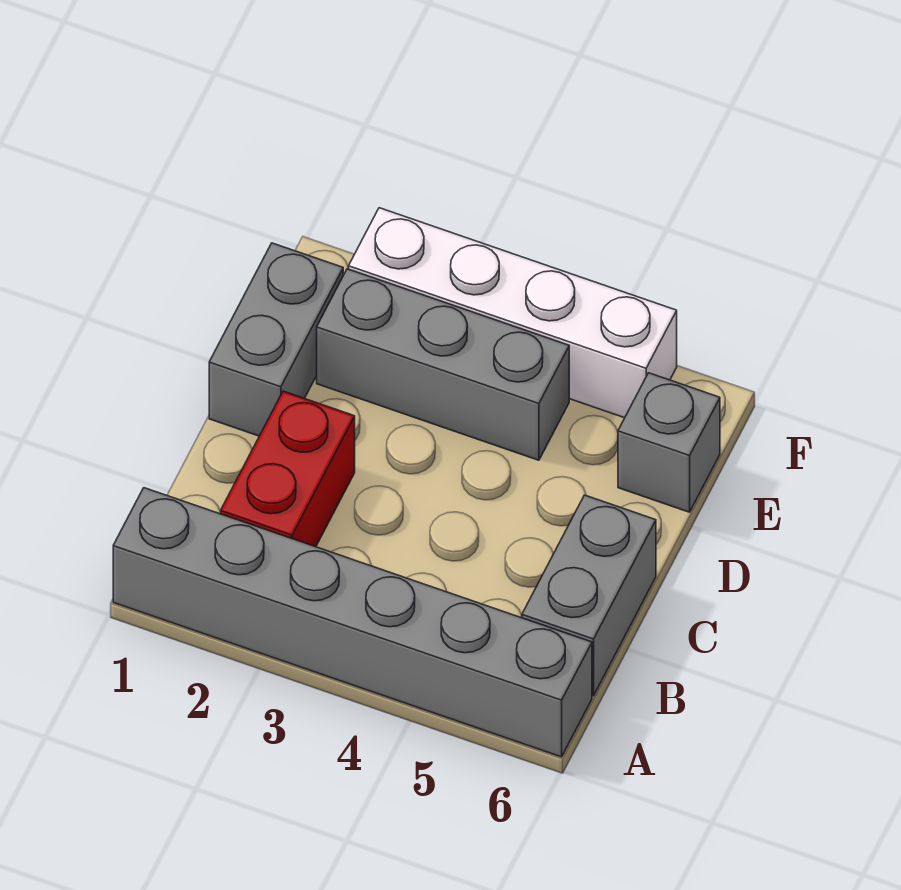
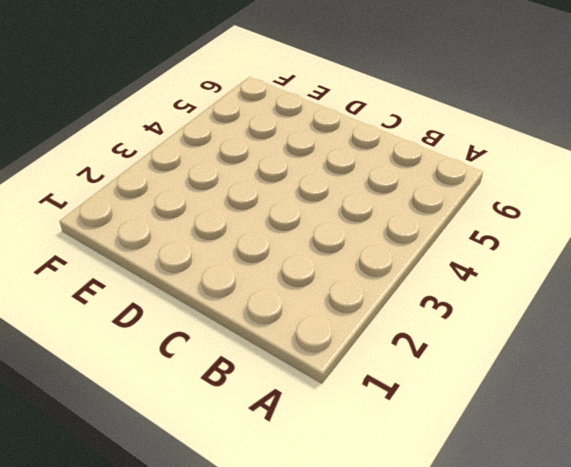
none -> grey 1x6 brick [113,488,592,757]
none -> red 1x2 brick [221,391,355,547]

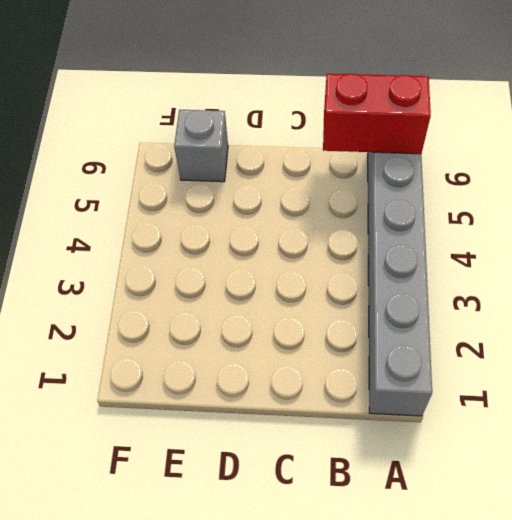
red 1x2 brick [323,74,431,154] -> red 1x2 brick moved to [221,391,355,547]
none -> grey 1x2 brick [522,495,656,696]
none -> grey 1x2 brick [209,243,343,436]

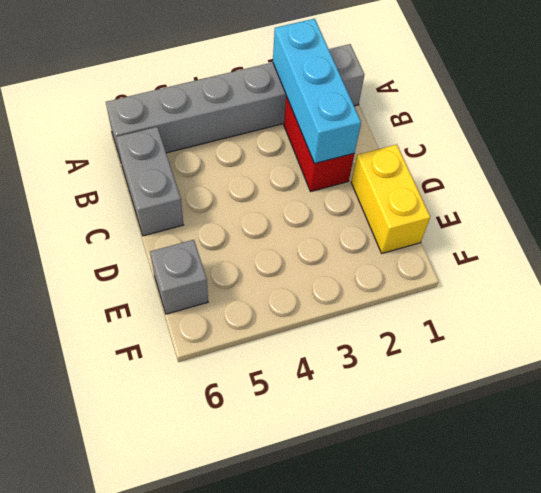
cyan 1x3 brick [273,19,361,164] -> none
yellow 1x2 brick [351,145,430,253] -> grey 1x2 brick [209,243,343,436]
none -> grey 1x3 brick [317,269,569,460]
none -> white 1x4 brick [349,208,677,418]

